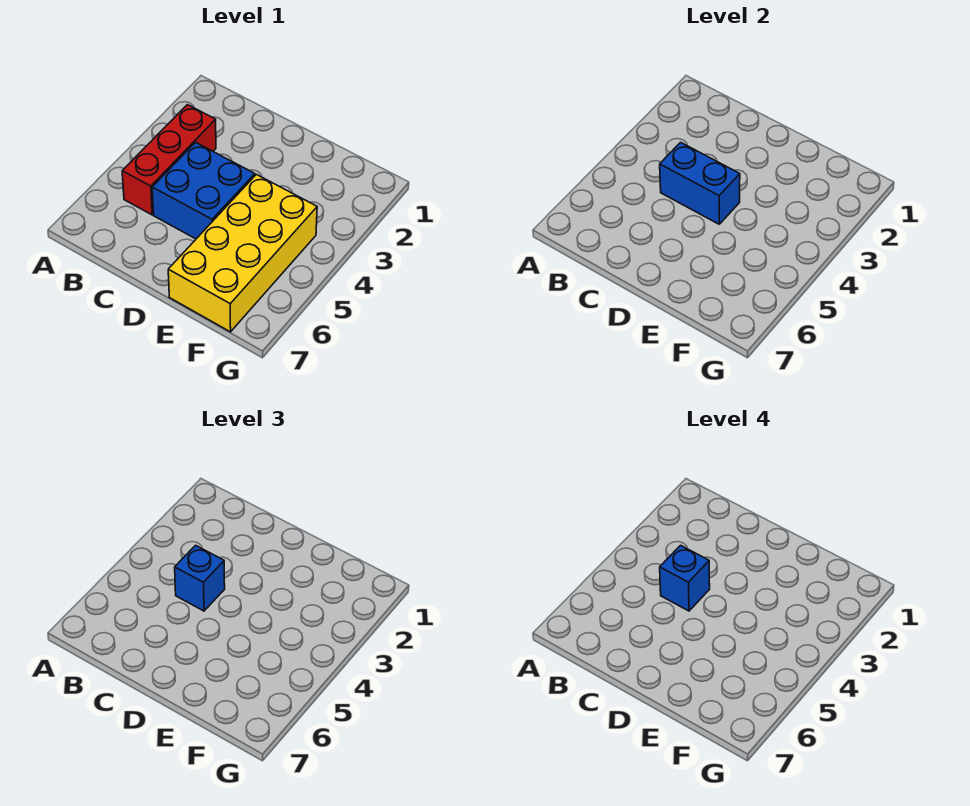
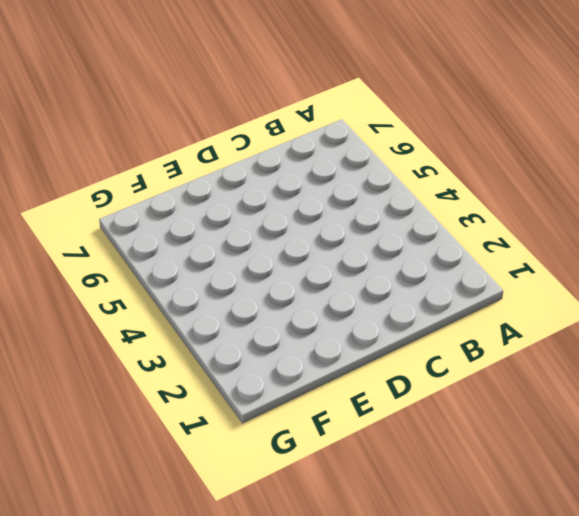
none -> red 1x3 brick [122,105,216,215]
none -> blue 2x2 brick [152,142,255,239]

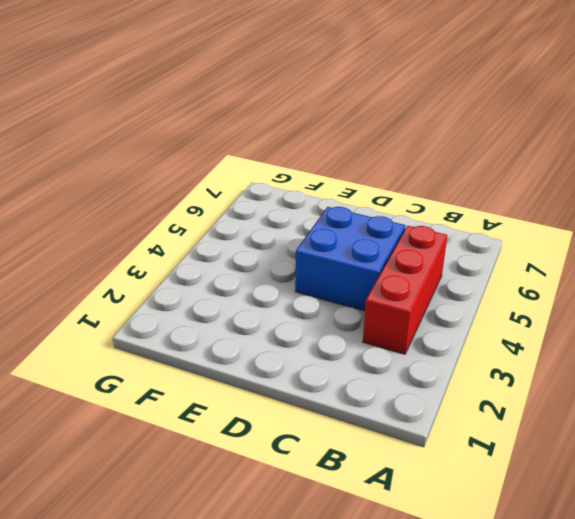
none -> yellow 2x4 brick [168,175,317,332]
none -> blue 1x2 brick [660,142,740,224]

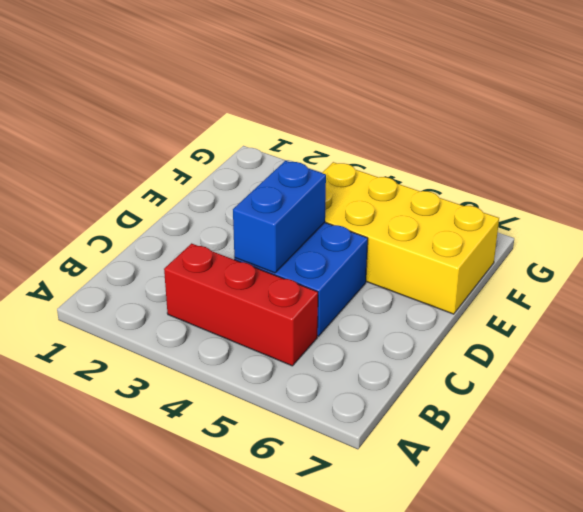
none -> blue 1x1 brick [175,545,225,611]
none -> blue 1x1 brick [660,545,710,611]

